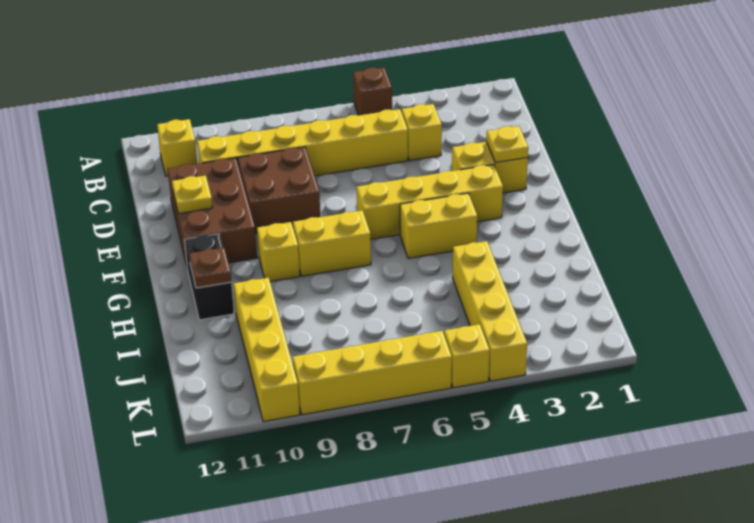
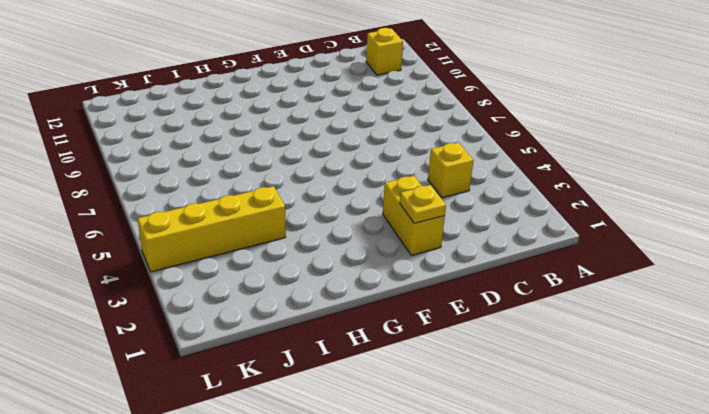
none -> brown 1x1 brick [353,67,392,115]
none -> yellow 1x6 brick [197,109,408,176]
none -> brown 2x2 brick [238,147,320,233]

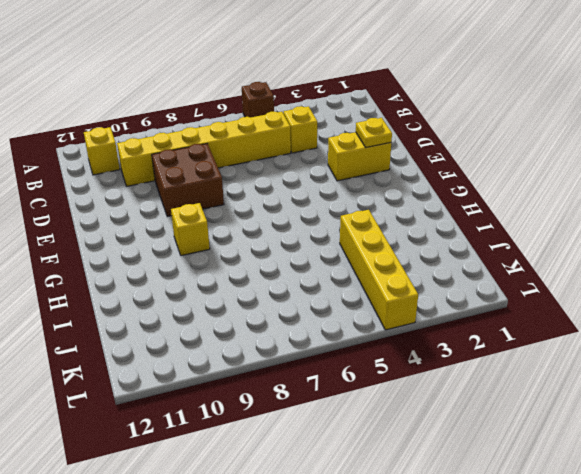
none -> brown 2x3 brick [168,158,257,266]
none -> yellow 1x4 brick [357,164,503,239]
none -> yellow 1x2 brick [400,193,477,259]

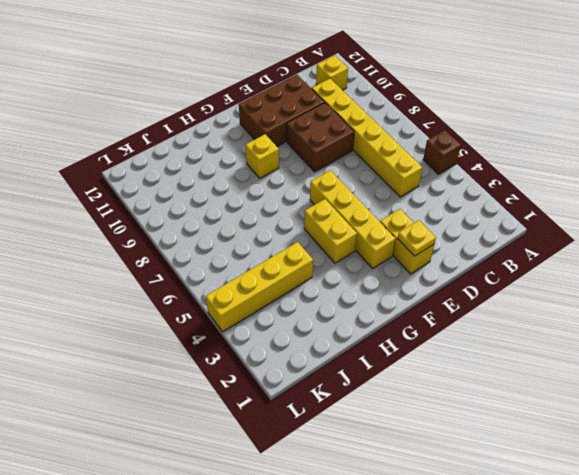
none -> yellow 1x1 brick [402,104,442,161]
none -> yellow 1x2 brick [293,210,371,276]
none -> black 1x2 brick [184,234,234,320]

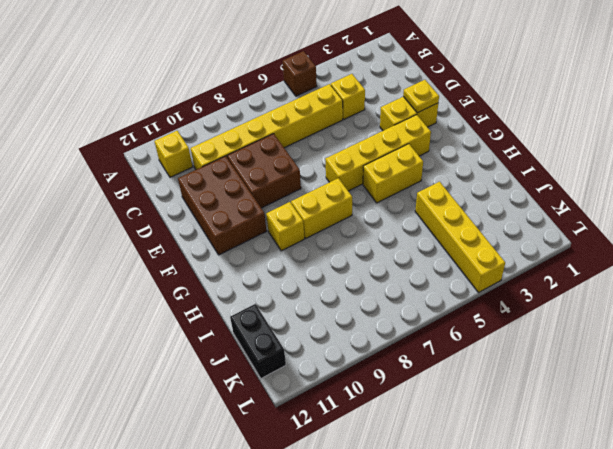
black 1x2 brick [230,304,286,378] -> black 1x2 brick moved to [184,234,234,320]
none -> yellow 1x4 brick [234,278,300,422]
none -> yellow 1x1 brick [444,324,490,388]
none -> yellow 1x4 brick [293,331,452,415]

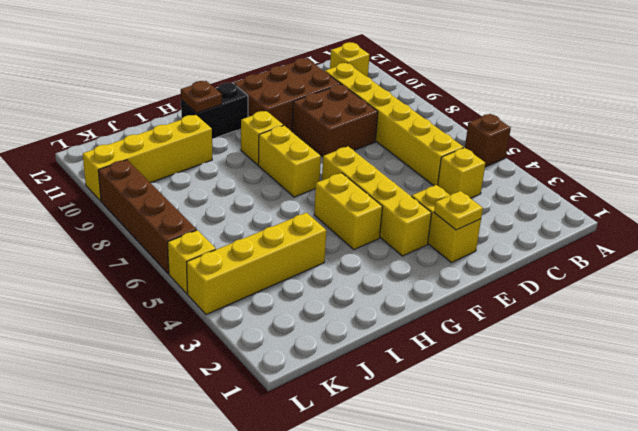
brown 1x4 brick [98,160,197,274] -> yellow 1x4 brick [293,331,452,415]
none -> yellow 1x1 plate [172,175,213,214]

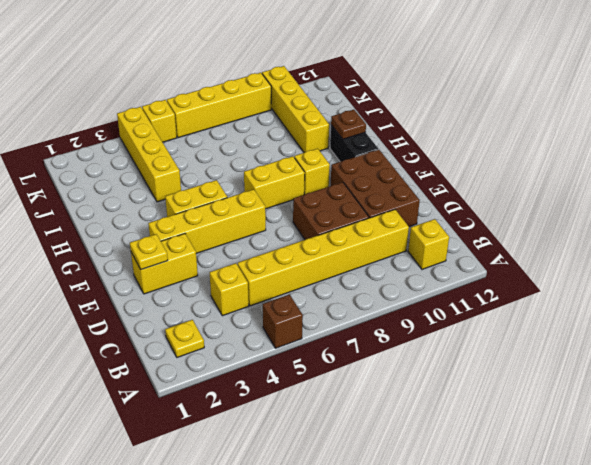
yellow 1x1 plate [165,320,204,357] -> yellow 1x1 plate moved to [172,175,213,214]

